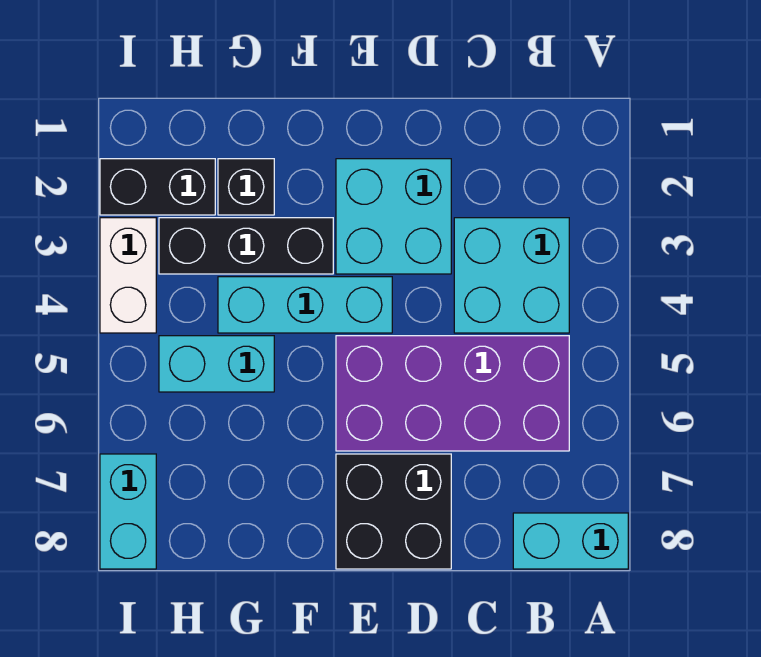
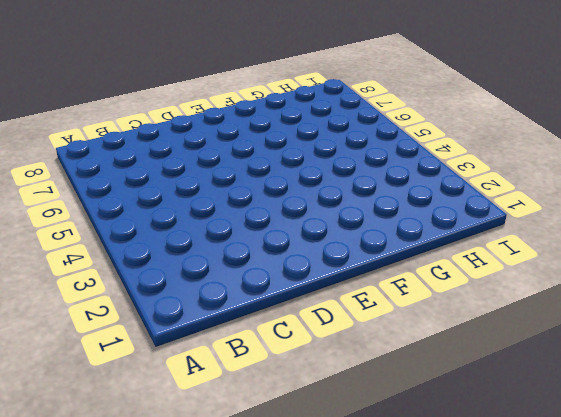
none -> cyan 1x2 brick [513,513,628,569]
none -> cyan 2x2 brick [454,218,569,333]
none -> purple 2x4 brick [336,336,569,451]

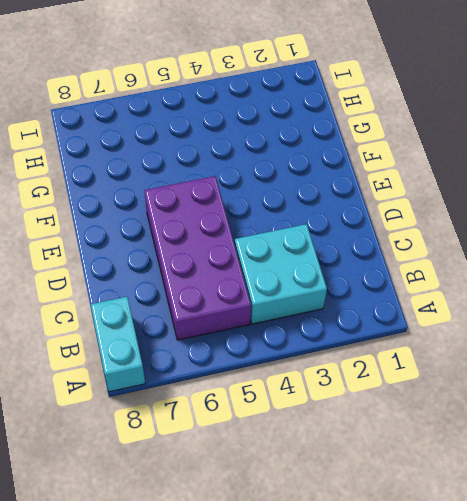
none -> cyan 2x2 brick [336,159,451,274]
none -> black 2x2 brick [336,454,451,569]
none -> cyan 1x3 brick [218,277,392,333]

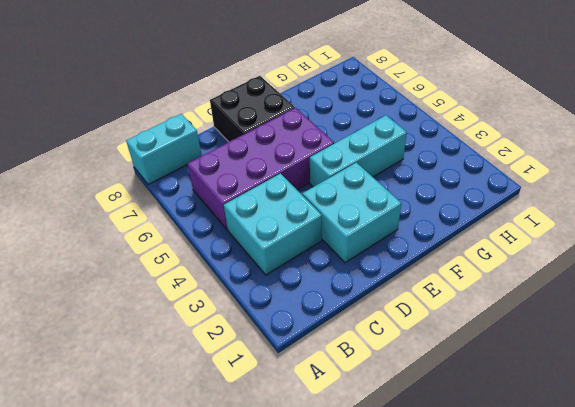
none -> black 1x3 brick [159,218,333,274]
none -> black 1x1 brick [218,159,274,215]
none -> cyan 1x2 brick [159,336,274,392]

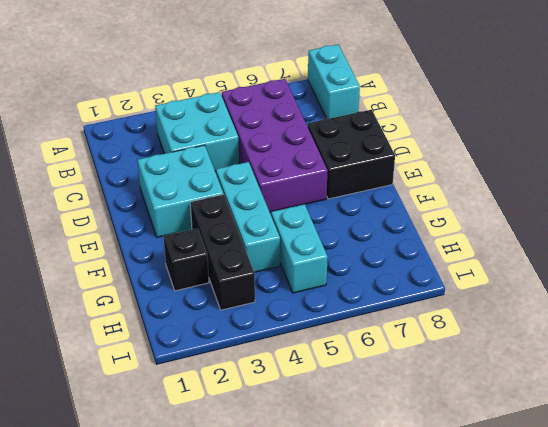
none -> black 1x2 brick [100,159,215,215]
none -> white 1x2 brick [100,218,156,333]
none -> cyan 1x2 brick [100,454,156,569]

